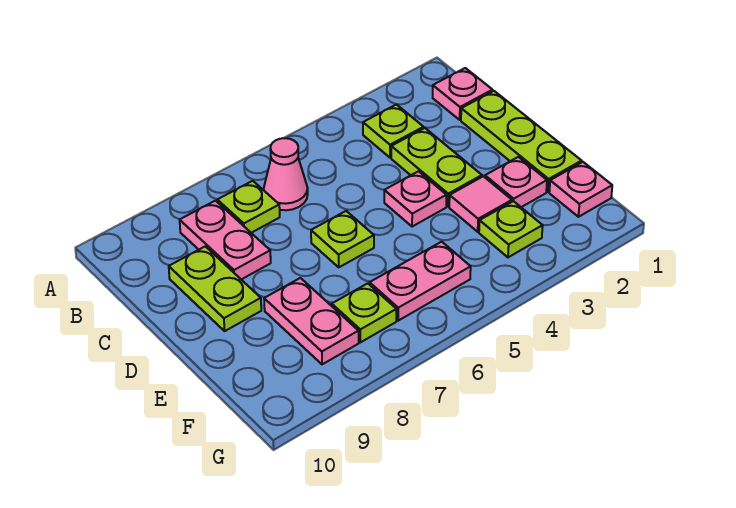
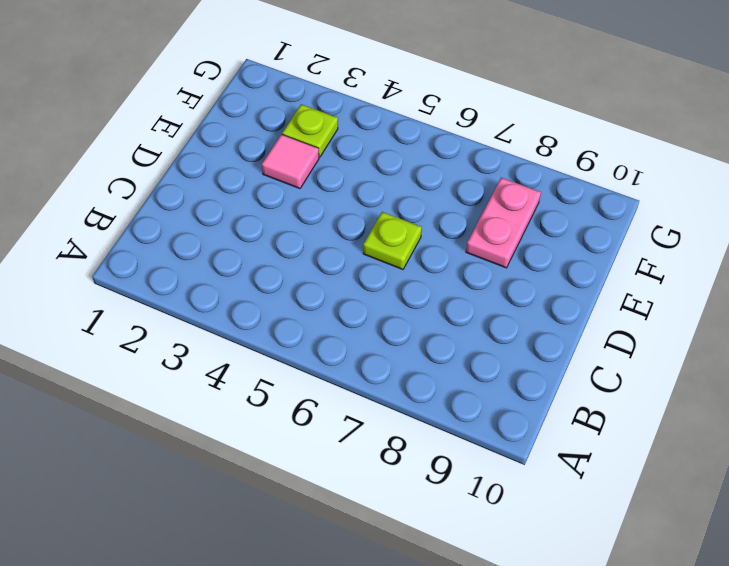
none -> pink 1x1 plate [433,68,493,120]
none -> lime 1x1 plate [363,105,424,158]
none -> pink 1x1 cone [264,138,308,210]

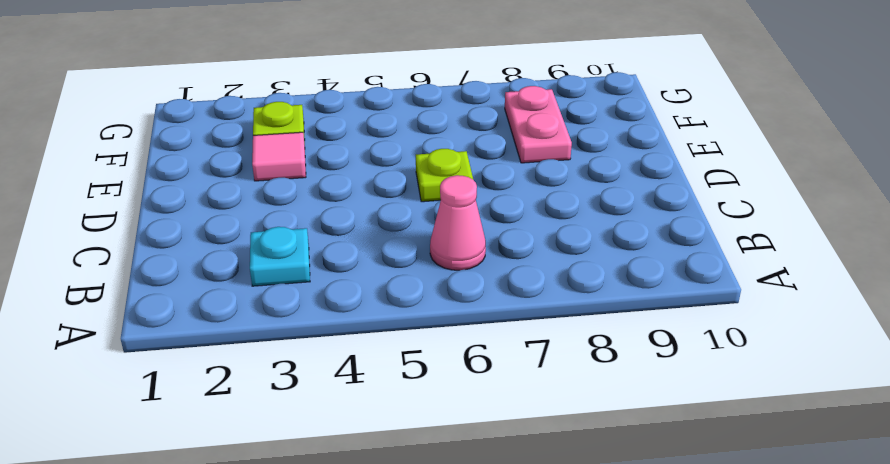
cyan 1x1 plate [250,227,310,286] -> lime 1x1 plate [363,105,424,158]
none -> pink 1x1 plate [433,68,493,120]
none -> lime 1x1 plate [217,181,280,233]
none -> pink 1x2 plate [180,201,271,280]

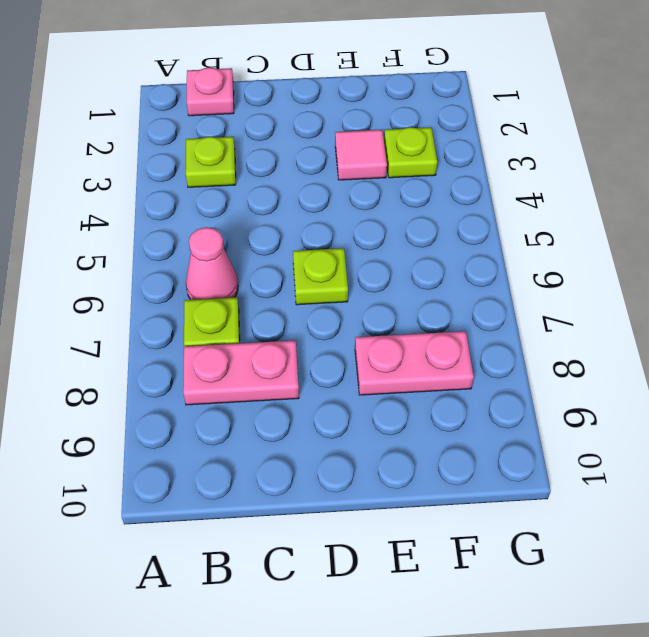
none -> lime 1x3 plate [461,91,582,192]
none -> lime 1x2 plate [391,128,482,207]
none -> lime 1x2 plate [169,246,261,331]

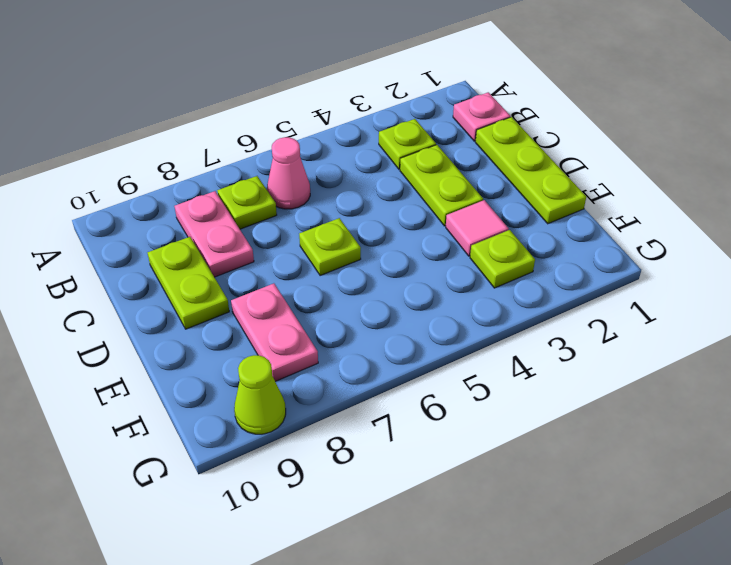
lime 1x1 cone [234,355,286,434] -> none
none -> pink 1x1 plate [384,171,446,227]
none -> pink 1x1 plate [485,157,547,207]
none -> pink 1x1 plate [549,162,612,217]

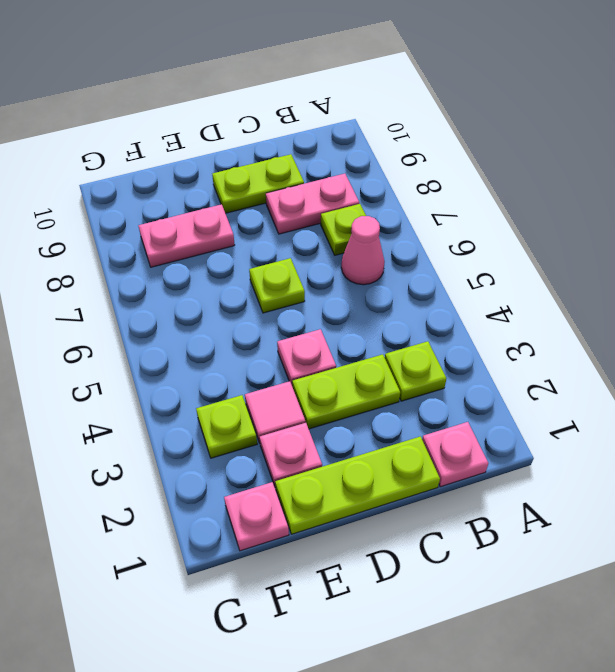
none -> pink 1x2 plate [370,242,471,321]
none -> lime 1x1 plate [332,283,396,342]

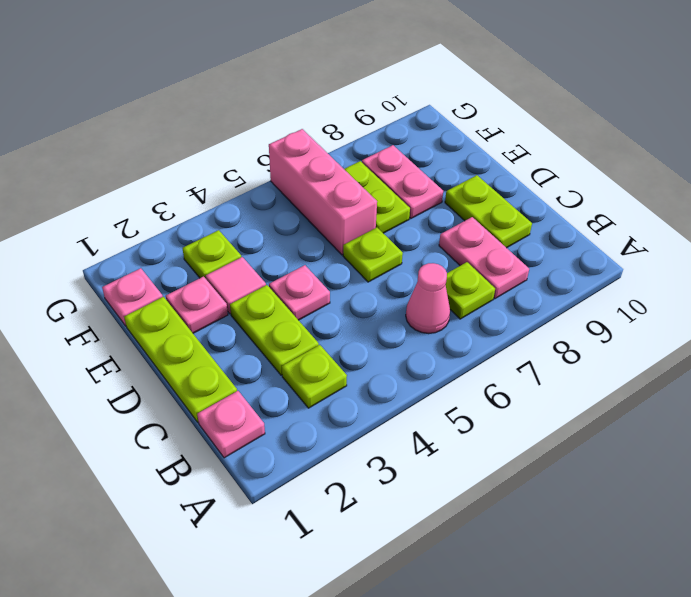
pink 1x3 brick [269,129,377,255] -> pink 1x2 plate [370,242,471,321]
lime 1x2 plate [344,161,410,233] -> lime 1x1 plate [332,283,396,342]

